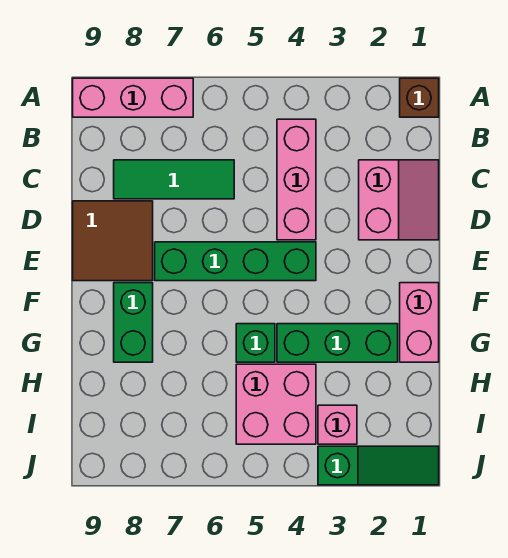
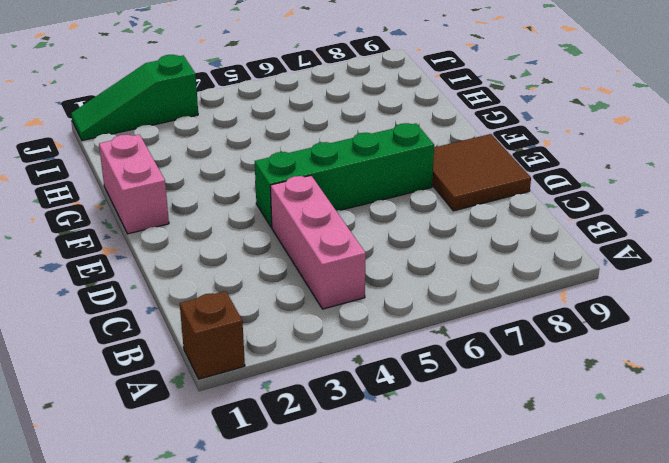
none -> pink 1x3 brick [73,78,193,117]
none -> pink 2x2 slope [359,160,439,240]
none -> green 1x3 tile [114,160,234,199]

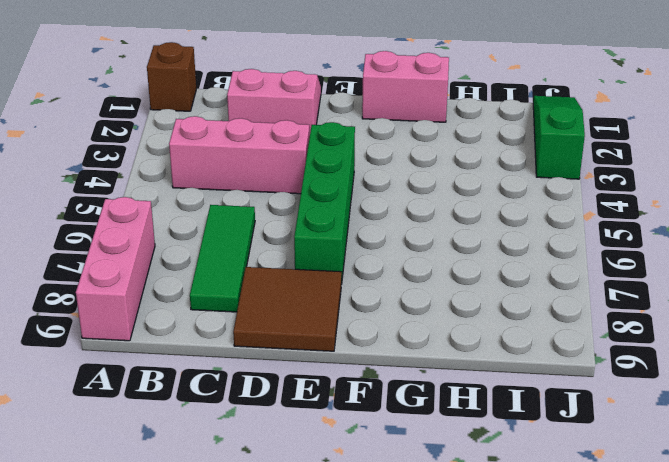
none -> green 1x2 brick [114,283,153,362]
none -> green 1x3 brick [277,324,398,362]
none -> green 1x1 brick [236,324,275,362]

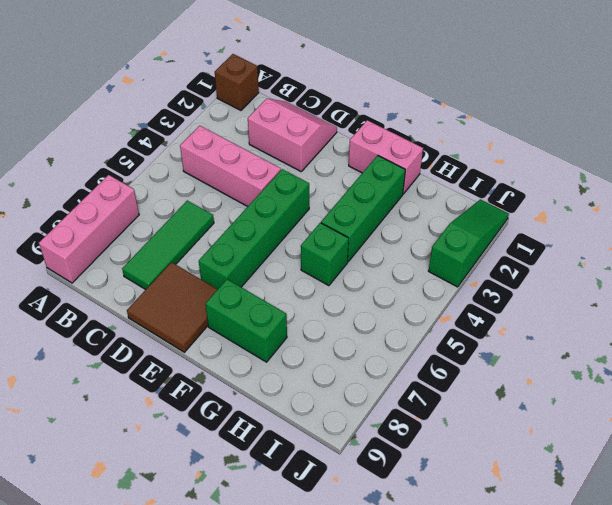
none -> pink 2x2 brick [236,364,316,444]
none -> pink 1x1 brick [318,405,357,444]

